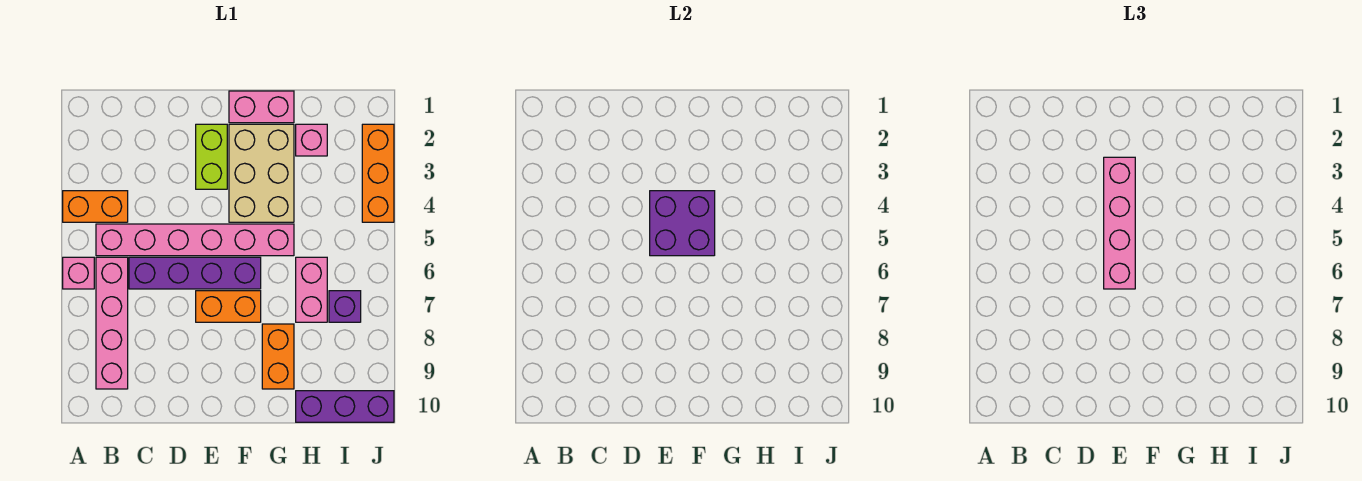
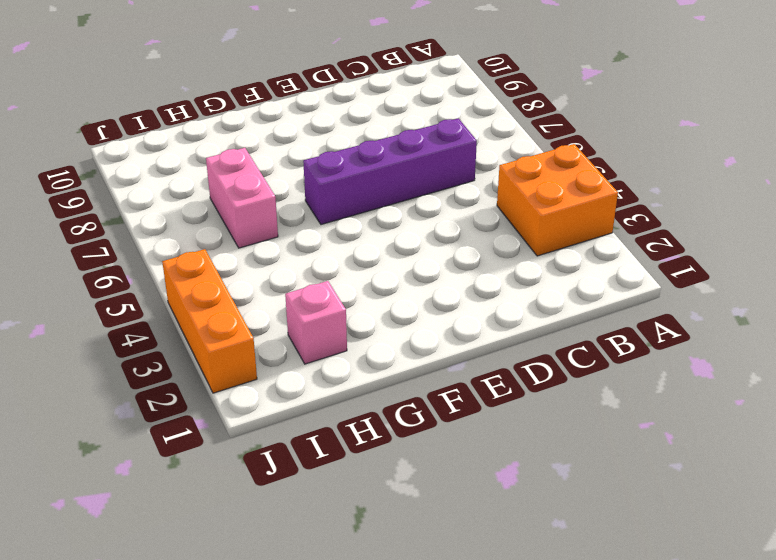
orange 2x2 brick [497,144,618,256] -> orange 1x2 brick [63,191,128,222]
none -> pink 1x1 brick [63,257,94,289]
none -> pink 1x6 brick [96,224,294,256]
none -> pink 1x4 brick [96,257,128,389]

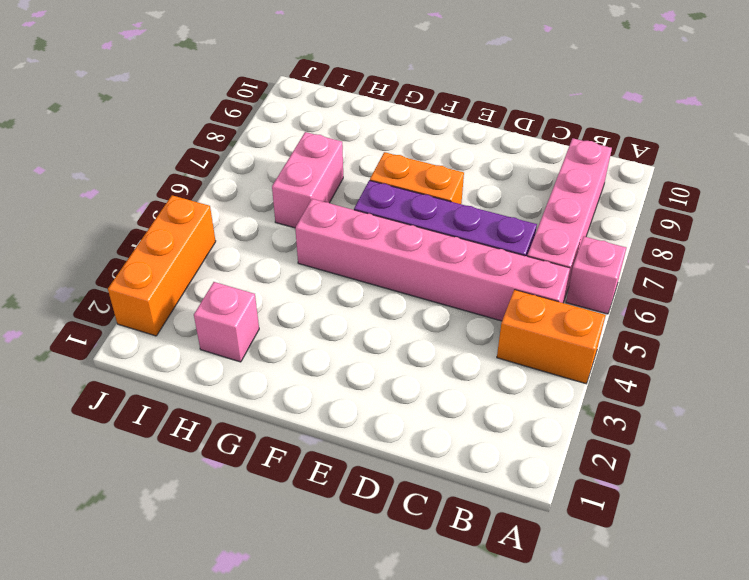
none -> lime 1x2 brick [196,124,227,189]
none -> pink 1x2 brick [229,91,294,123]
none -> tan 2x3 brick [229,124,294,222]

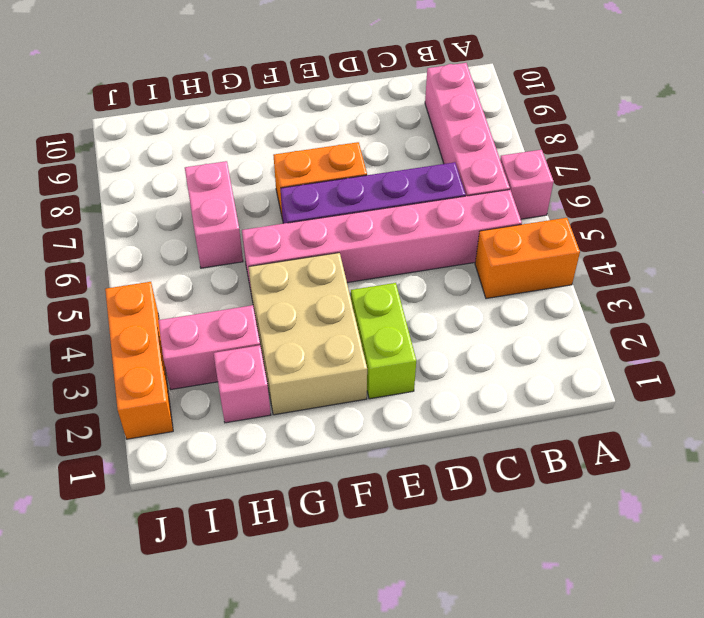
pink 1x2 brick [158,305,260,389] -> pink 1x2 brick moved to [229,91,294,123]
none -> orange 1x2 brick [262,324,294,389]
none -> purple 1x3 brick [296,391,394,422]
none -> purple 1x1 brick [329,291,361,322]

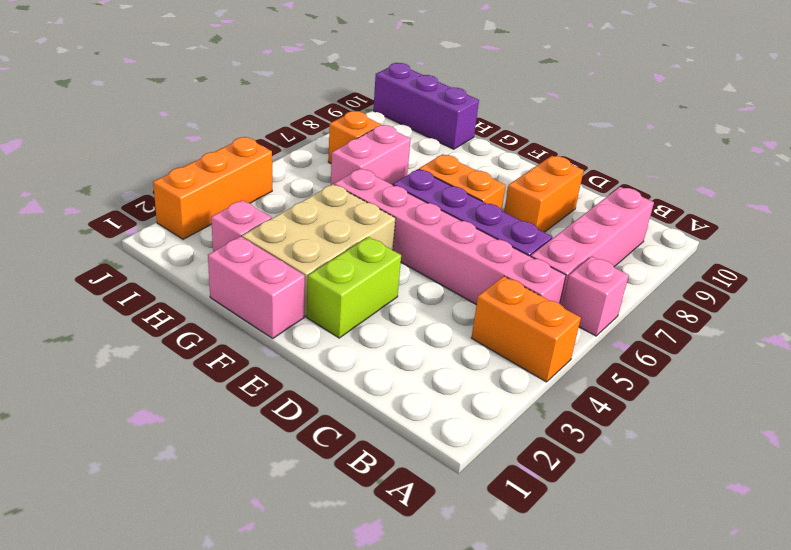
orange 1x2 brick [504,156,584,232] -> orange 1x2 brick moved to [262,324,294,389]
orange 1x1 brick [328,111,381,163] -> purple 1x1 brick [329,291,361,322]
none -> purple 2x2 brick [650,191,715,256]
none -> pink 1x4 brick [1104,157,1135,289]

